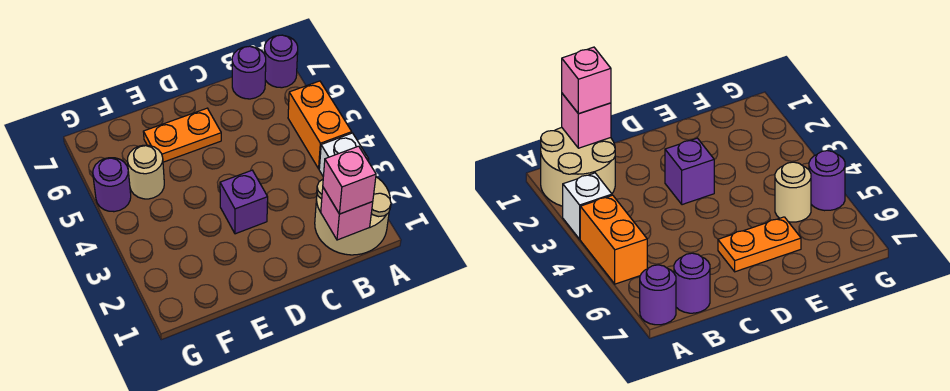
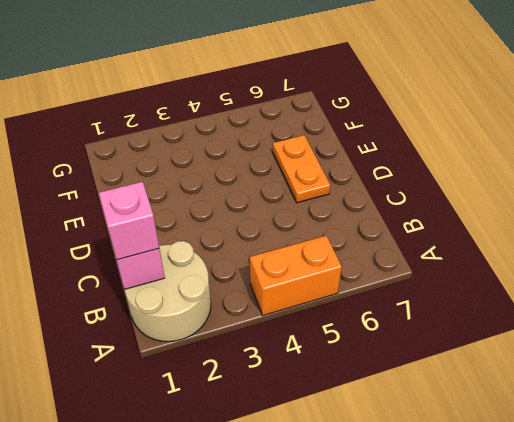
none -> white 1x1 brick [319,133,369,176]
none -> purple 1x1 round brick [264,35,298,88]

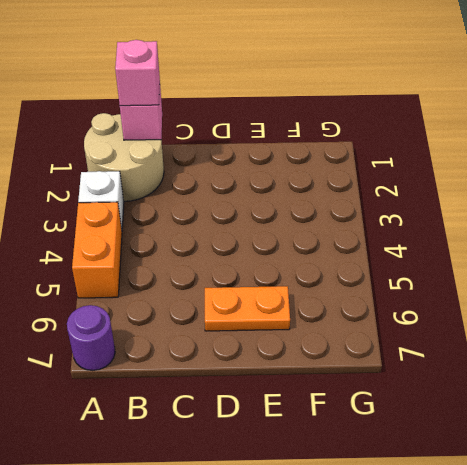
none -> purple 1x1 round brick [232,46,266,99]
none -> purple 1x1 brick [220,170,268,234]

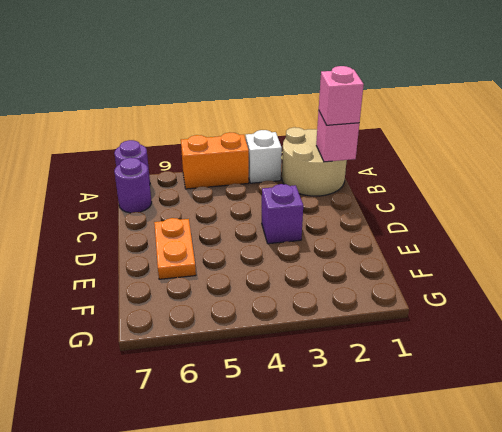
none -> tan 1x1 round brick [127,145,164,199]
none -> purple 1x1 round brick [93,158,131,212]

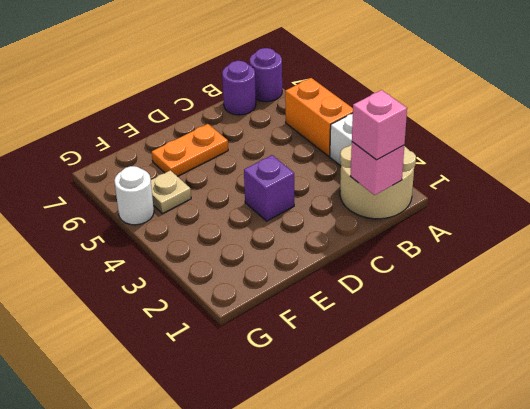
tan 1x1 plate [151,170,191,214] -> tan 1x1 round brick [127,145,164,199]
white 1x1 round brick [114,166,154,225] -> purple 1x1 round brick [93,158,131,212]

